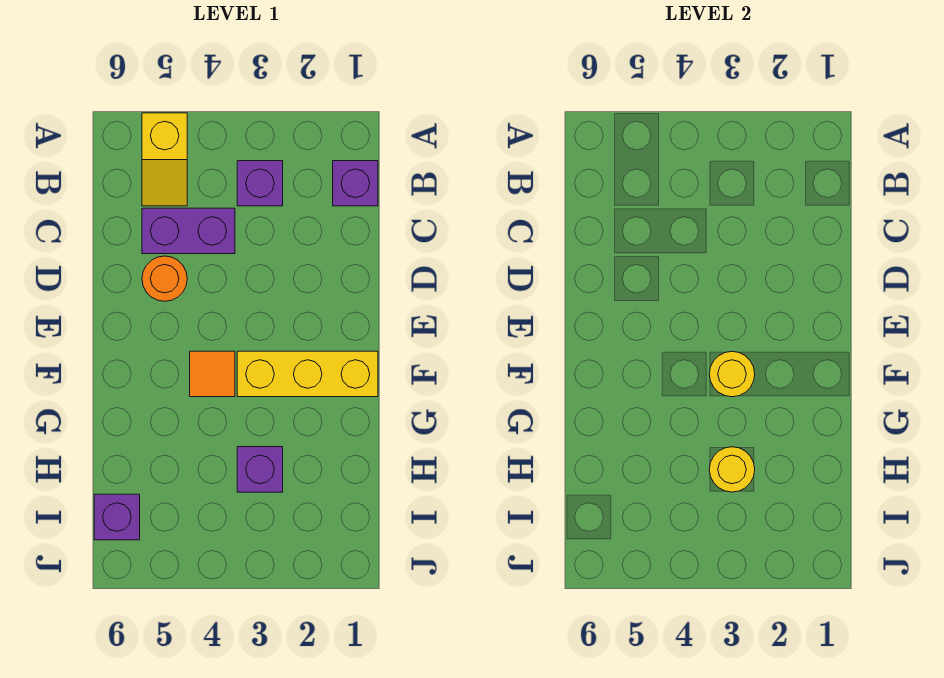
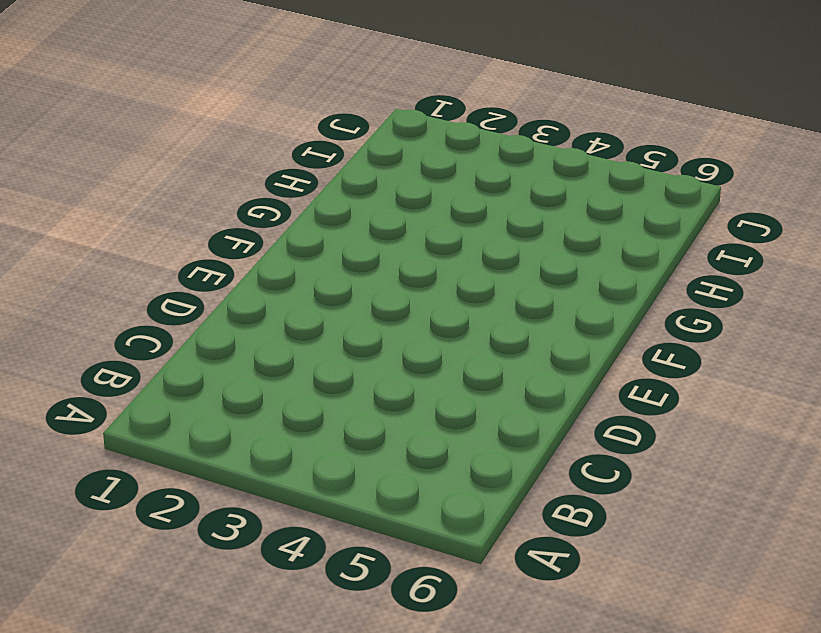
none -> yellow 1x2 slope [142,113,187,206]
none -> purple 1x1 brick [333,161,378,206]

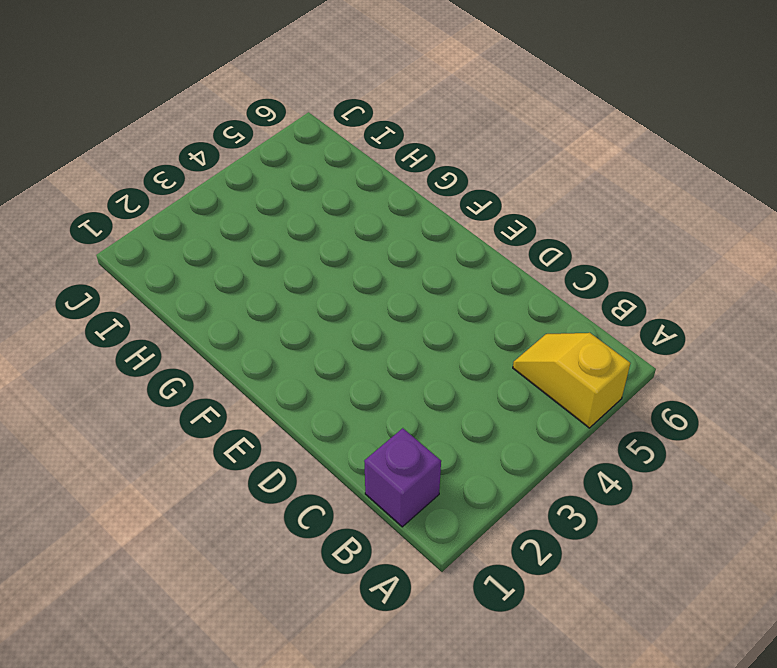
none -> purple 1x1 brick [237,161,283,206]
none -> purple 1x2 brick [142,208,235,254]

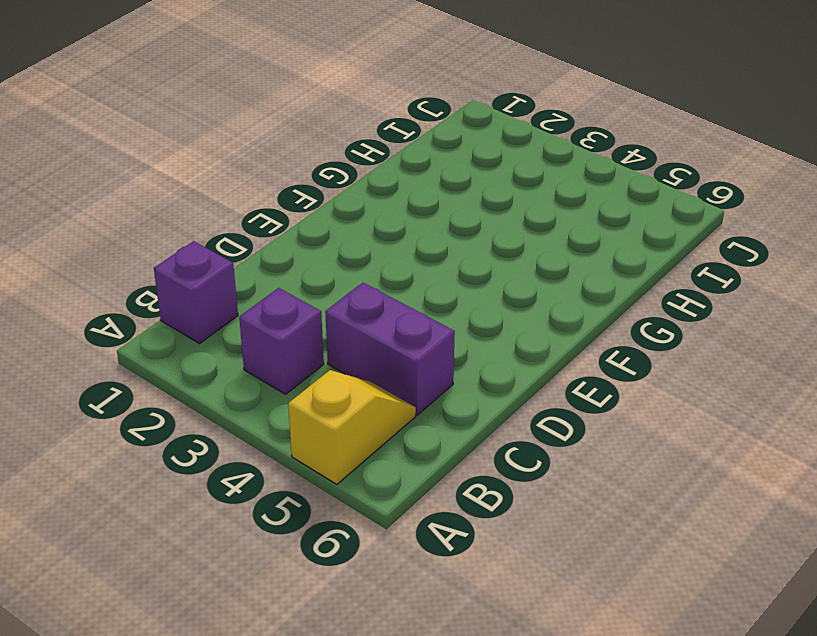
none -> orange 1x1 round brick [142,256,187,301]
none -> yellow 1x3 brick [237,351,378,397]

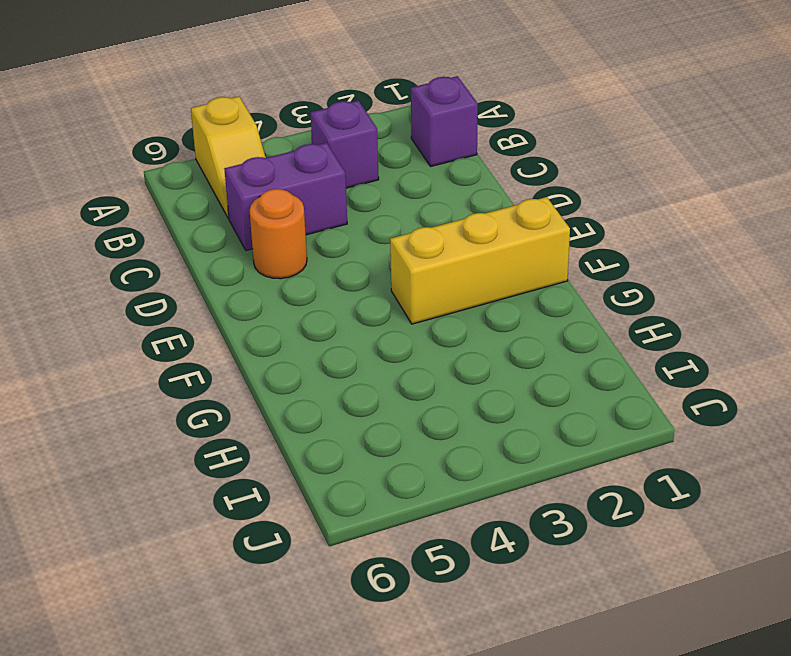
none -> orange 1x1 tile [190,351,235,397]
none -> purple 1x1 brick [237,447,283,492]

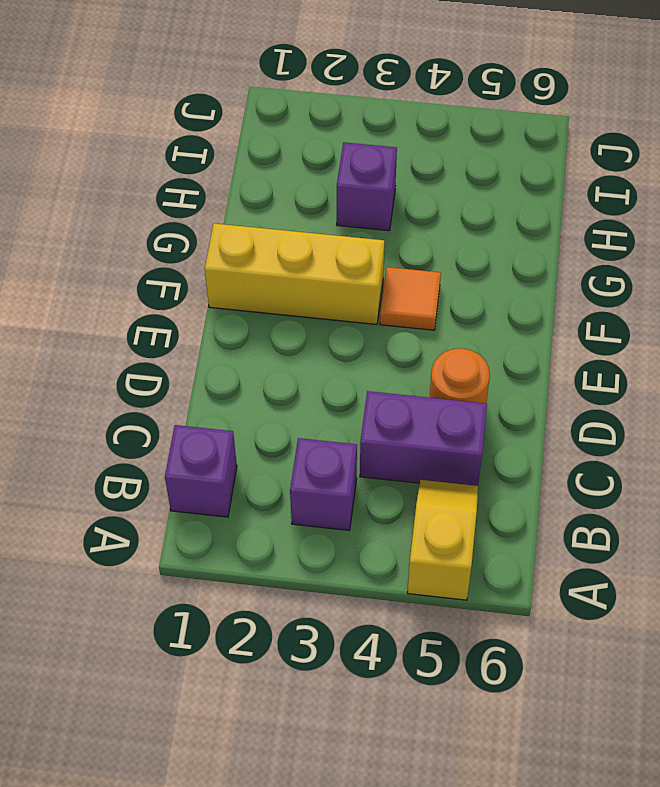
none -> purple 1x1 brick [94,494,140,540]
none -> yellow 1x1 round brick [709,351,755,397]

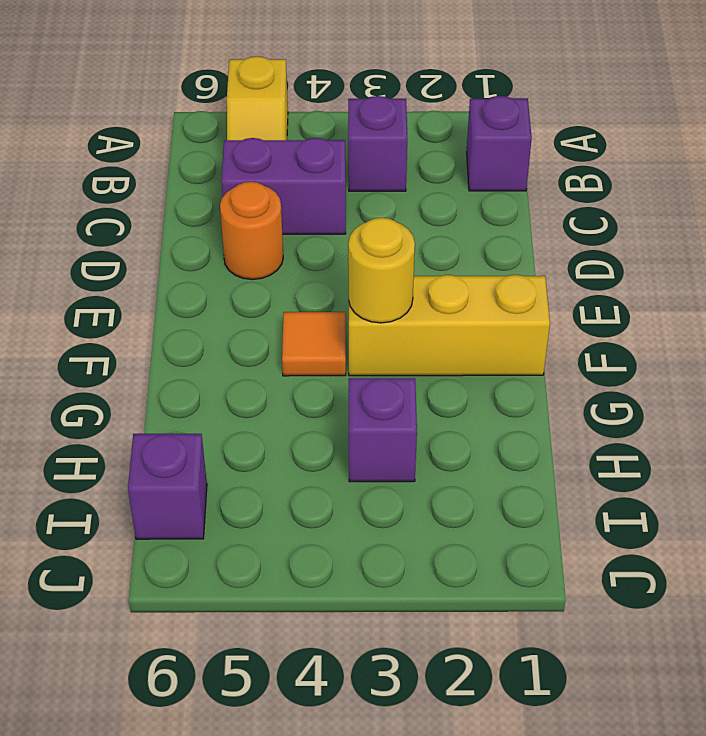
none -> yellow 1x1 round brick [709,447,755,492]

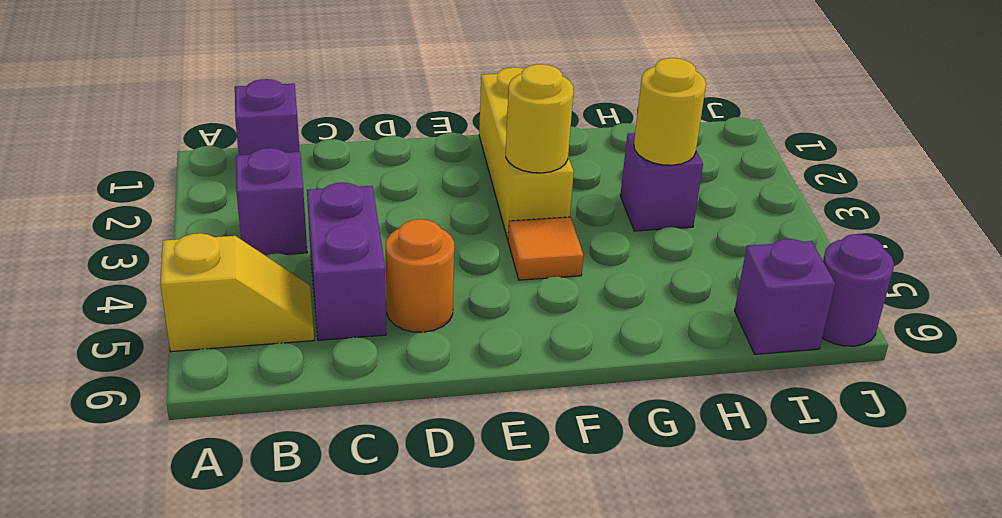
purple 1x1 round brick [822,234,894,346] -> none

